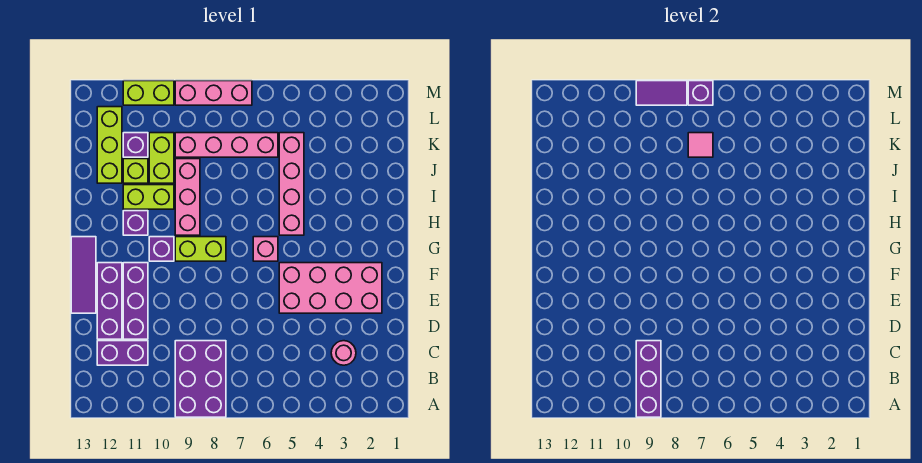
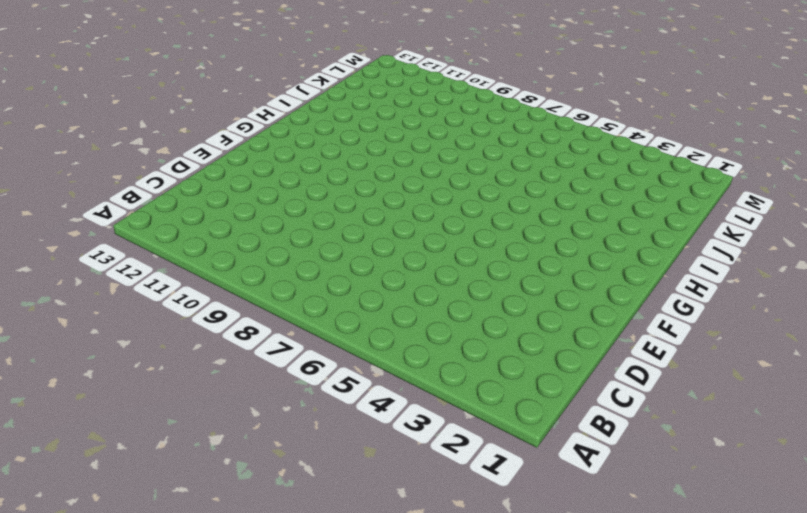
none -> purple 2x3 brick [175,341,226,417]
none -> pink 1x1 round brick [331,341,356,365]
none -> purple 1x2 brick [97,341,148,365]

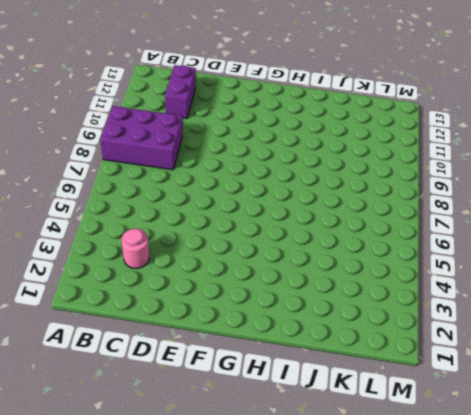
none -> purple 1x3 brick [123,263,148,339]
none -> purple 1x3 brick [97,263,122,339]
none -> pink 2x4 brick [279,263,382,313]

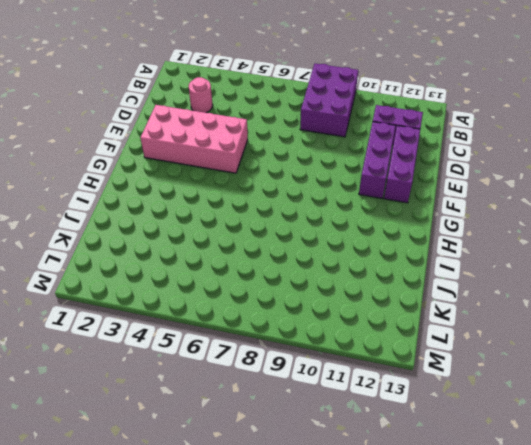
none -> purple 1x3 tile [71,237,96,313]
none -> pink 1x1 brick [253,237,278,261]
none -> lime 1x2 brick [175,237,226,261]

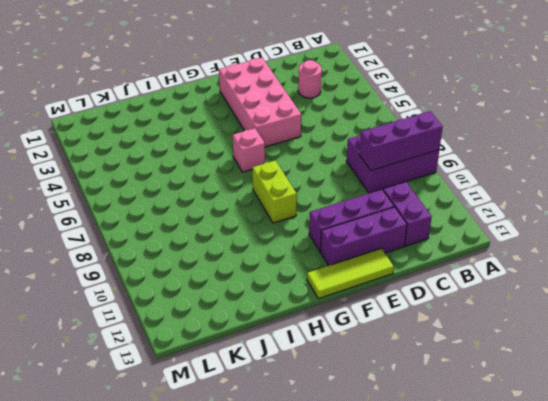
lime 1x3 tile [307,248,394,299] -> purple 1x3 tile [71,237,96,313]
none -> purple 1x1 brick [149,237,174,261]
none -> pink 1x4 brick [279,133,304,235]
none -> pink 1x3 brick [175,159,200,235]

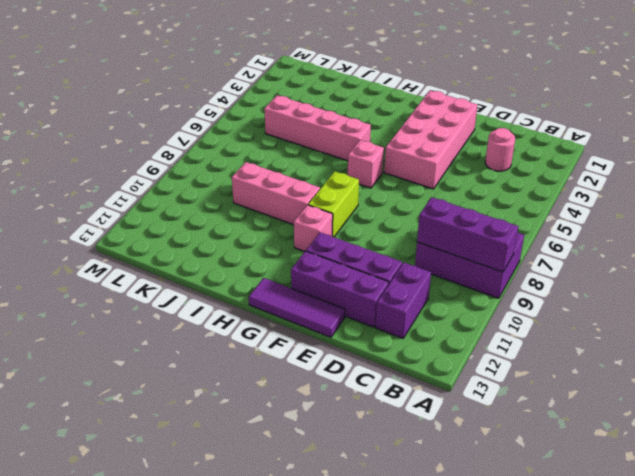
pink 1x1 brick [294,205,333,251] -> purple 1x1 brick [149,237,174,261]
none -> purple 1x1 brick [123,211,148,235]
none -> lime 1x2 brick [123,185,174,209]
none -> lime 1x2 brick [149,133,174,183]

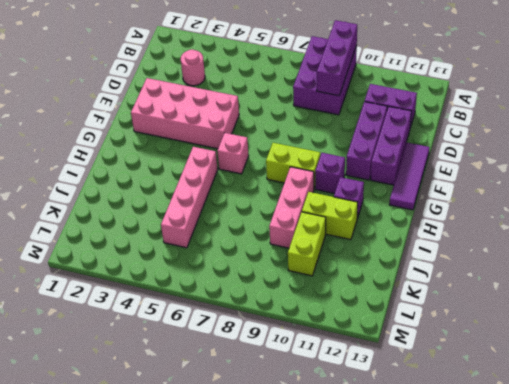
none -> lime 1x1 brick [123,159,148,183]
none -> lime 1x3 brick [97,107,122,183]
none -> pink 1x4 brick [175,133,278,157]

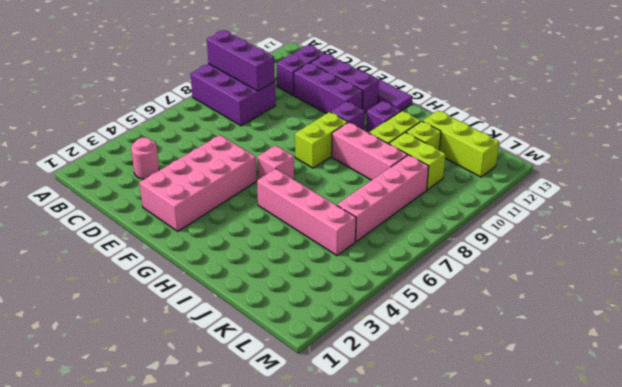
none -> purple 1x1 brick [123,133,148,157]
none -> pink 1x3 brick [175,81,252,105]
none -> lime 1x2 brick [123,81,174,105]

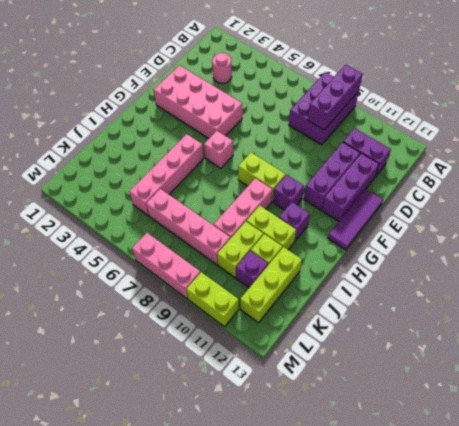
none -> pink 1x1 tile [688,133,713,157]
none -> purple 1x1 brick [688,81,713,105]
none -> purple 1x2 tile [636,81,687,105]

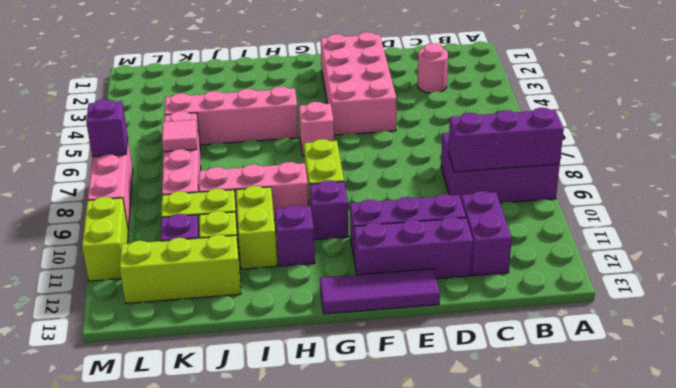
none -> purple 1x2 tile [636,81,687,105]

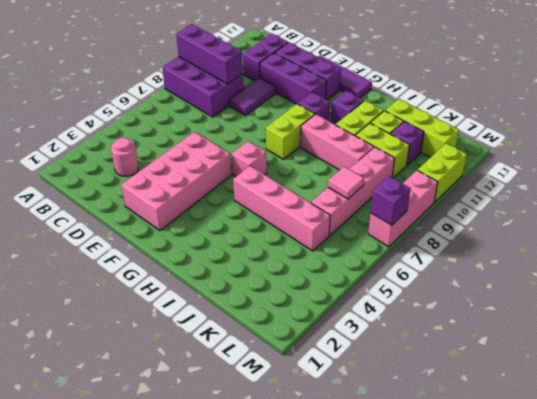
purple 1x2 tile [229,78,276,115] -> purple 1x2 tile moved to [636,81,687,105]

